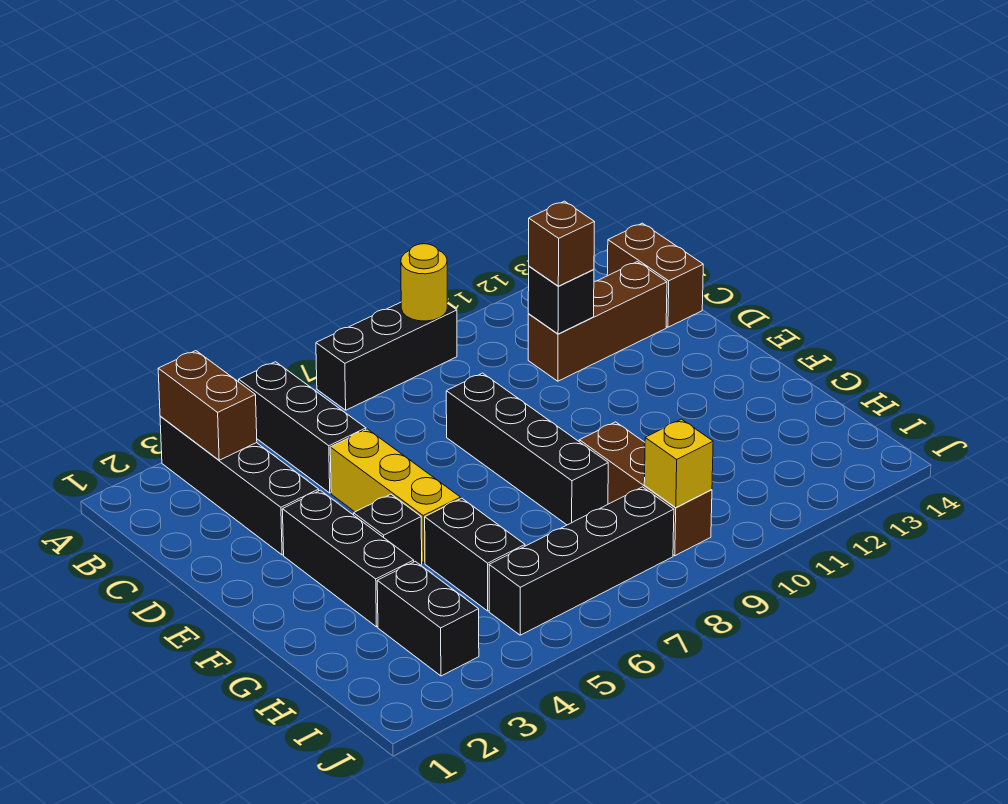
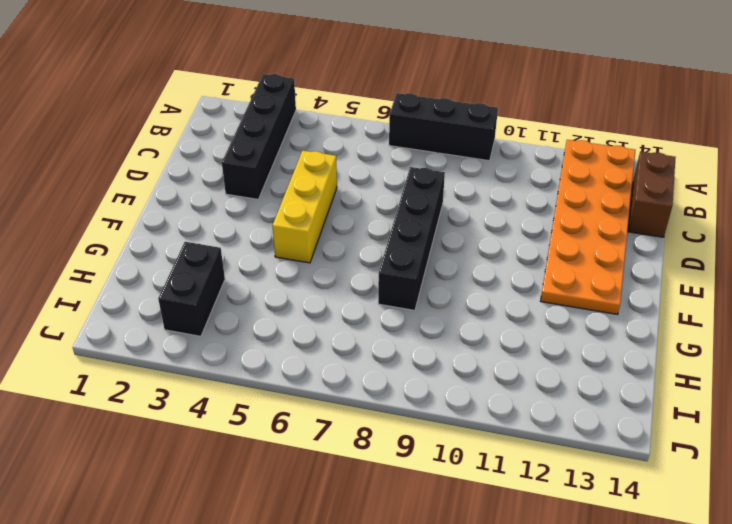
orange 2x6 plate [541,140,636,314] -> brown 1x3 brick [528,262,667,381]
none -> black 1x3 brick [239,362,366,493]
none -> black 1x3 brick [282,490,414,627]
none -> black 1x1 brick [354,494,422,565]

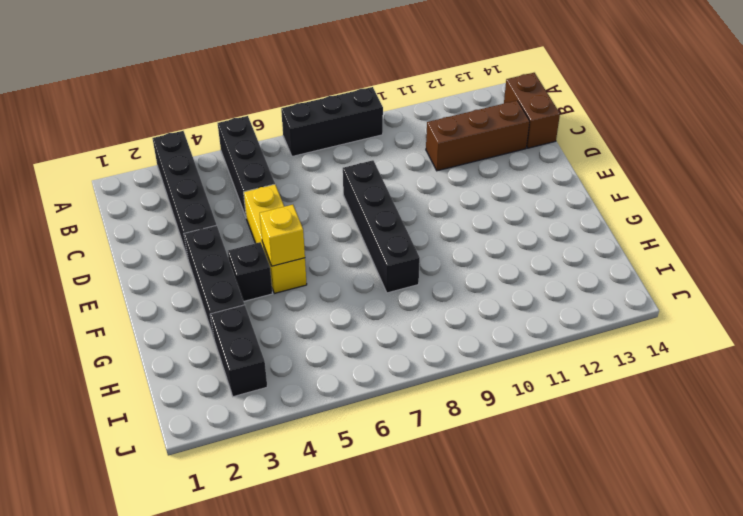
yellow 1x1 brick [260,205,305,266] -> yellow 1x1 brick moved to [644,419,713,507]
none -> black 1x2 brick [425,498,525,611]
none -> brown 1x3 brick [579,422,712,556]
none -> black 1x4 brick [489,487,674,635]

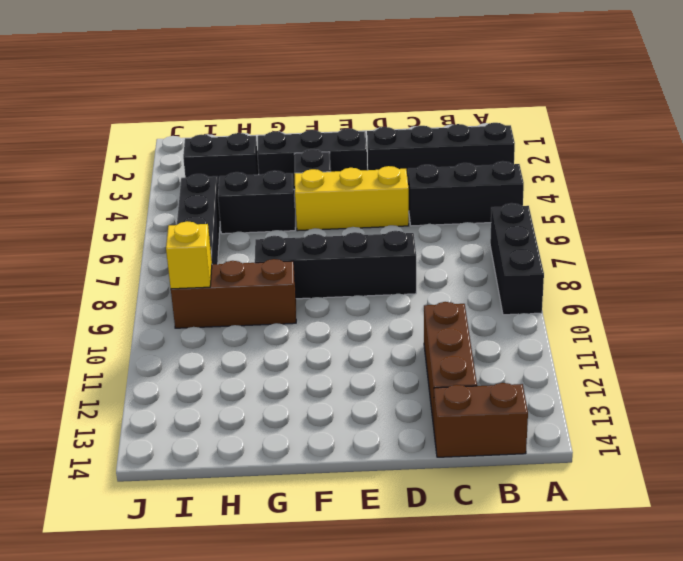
none -> brown 1x2 brick [158,351,257,460]
none -> yellow 1x1 round brick [401,244,447,321]
none -> black 1x1 brick [528,266,594,334]

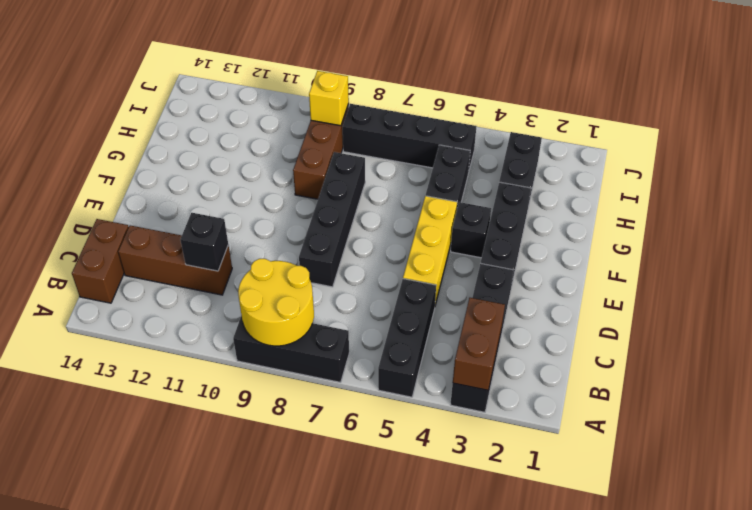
yellow 2x2 round brick [238,259,314,346] -> yellow 1x1 round brick [401,244,447,321]
none -> brown 1x1 brick [529,201,595,286]

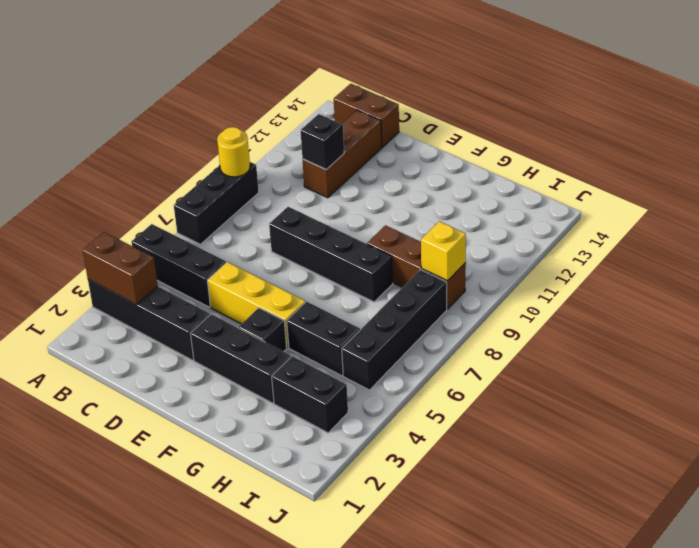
none -> brown 1x1 brick [529,201,595,286]

